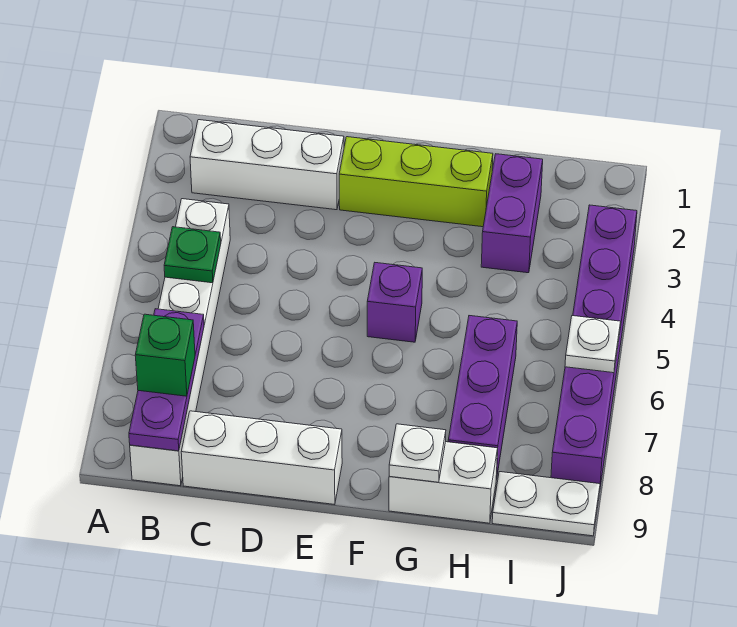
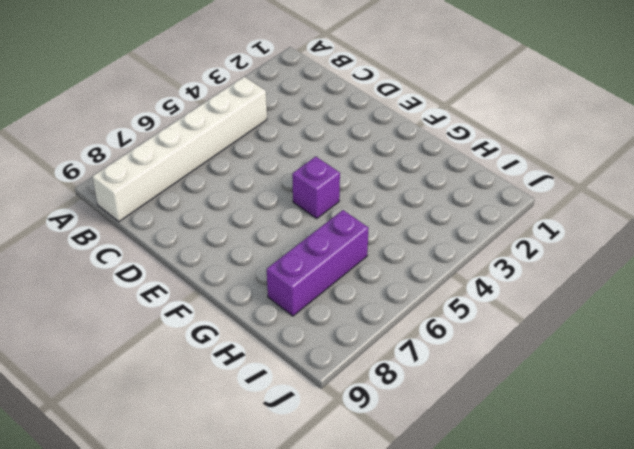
none -> white 1x3 brick [190,120,344,210]
none -> white 1x3 brick [181,411,342,505]
none -> lime 1x3 brick [339,137,493,227]

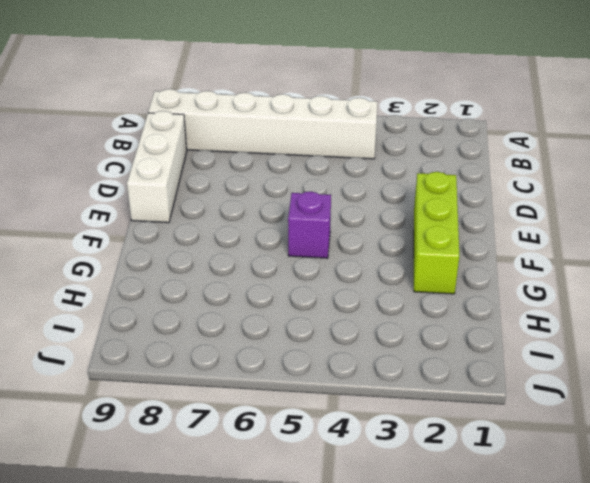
none -> white 1x3 brick [190,120,344,210]
none -> white 1x2 brick [389,442,498,523]
none -> purple 1x2 brick [481,154,543,273]

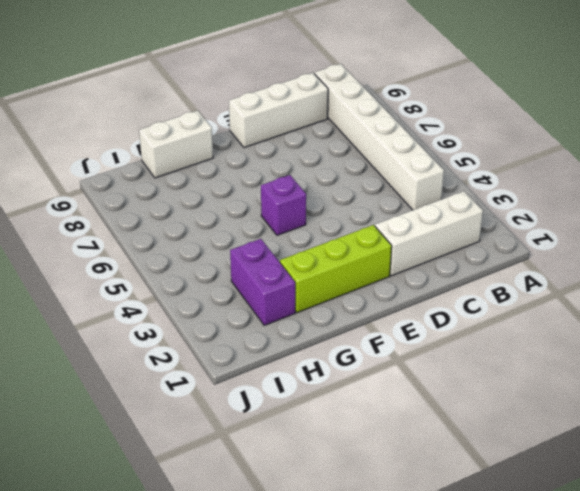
none -> purple 1x3 brick [448,316,517,480]
none -> white 1x2 plate [492,472,600,536]
none -> purple 1x6 brick [551,205,637,487]

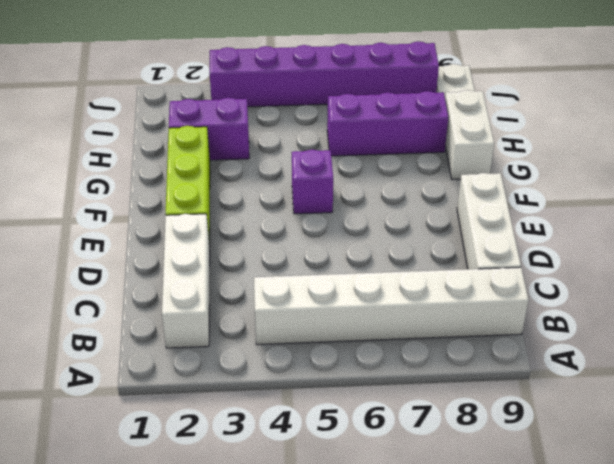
none -> green 1x1 plate [164,227,221,283]
none -> purple 1x3 plate [129,309,204,451]
none -> white 1x1 plate [389,424,446,482]

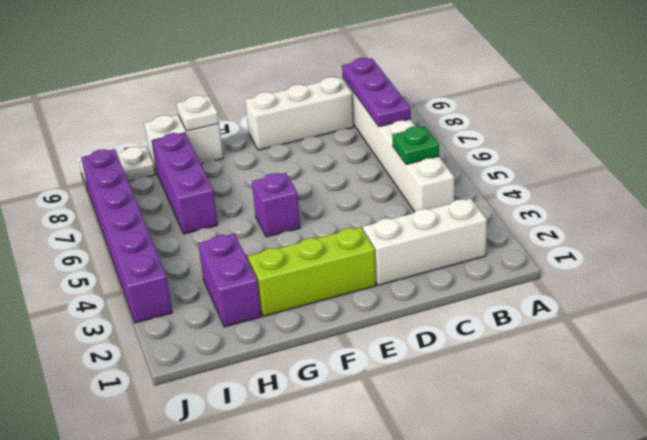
none -> white 1x1 plate [565,316,620,373]
none -> green 1x1 brick [135,314,195,396]

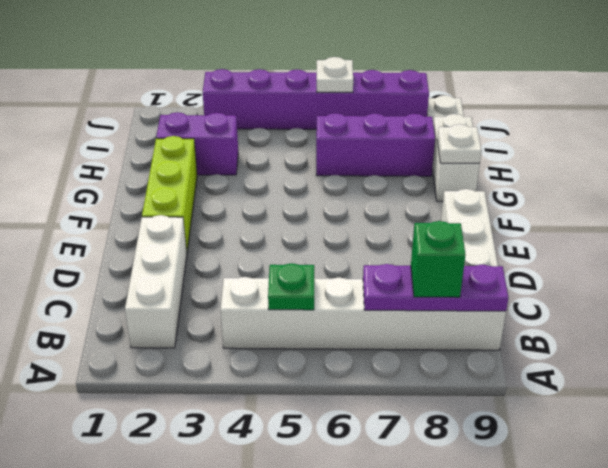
none -> purple 1x1 brick [367,263,422,342]

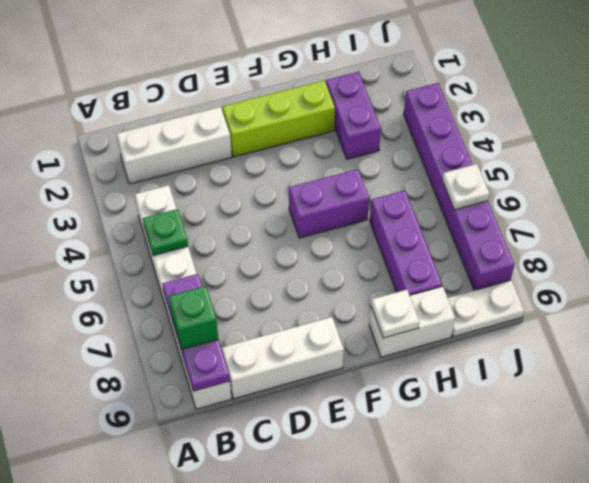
purple 1x2 brick [289,169,369,238] -> purple 1x1 brick [367,263,422,342]

